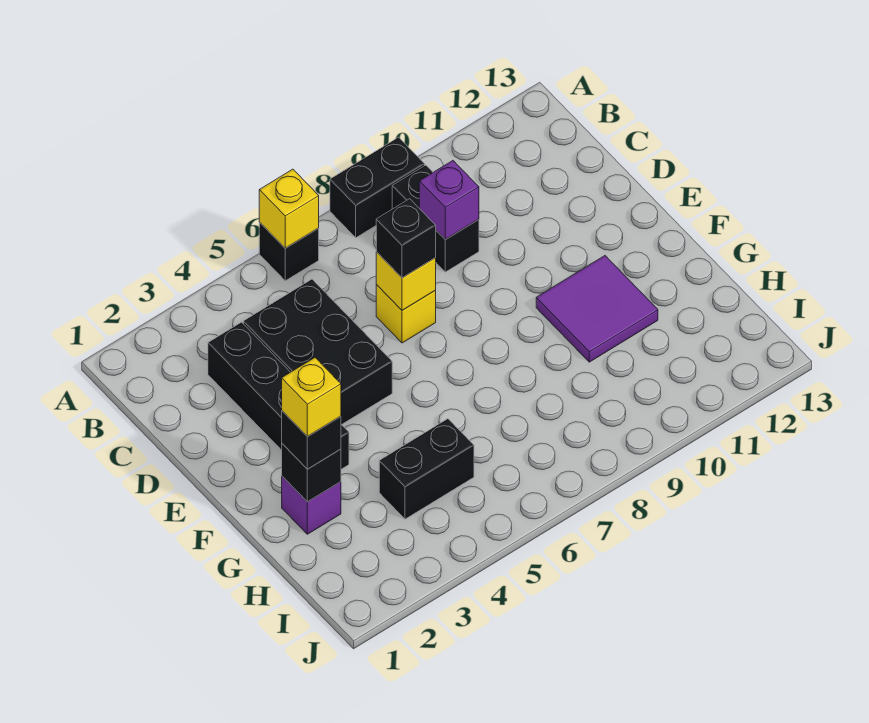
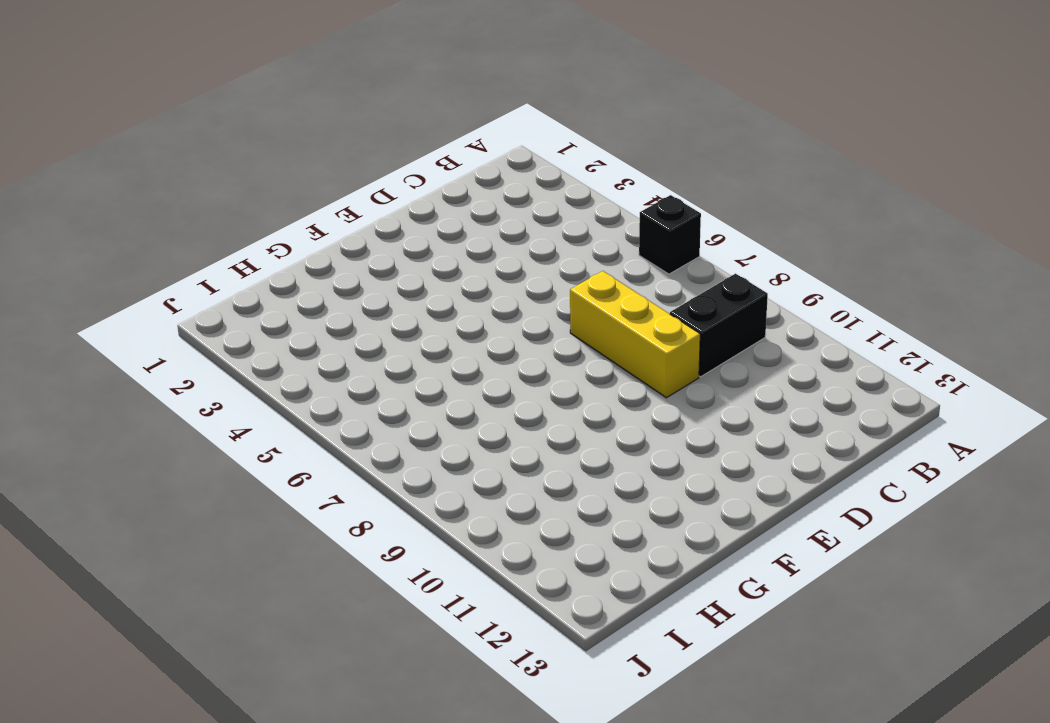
yellow 1x3 brick [570,271,700,398] -> yellow 1x1 brick [376,285,436,343]
none -> black 1x2 brick [330,137,425,238]
none -> black 1x4 brick [208,322,349,469]
none -> black 2x3 brick [243,279,392,425]

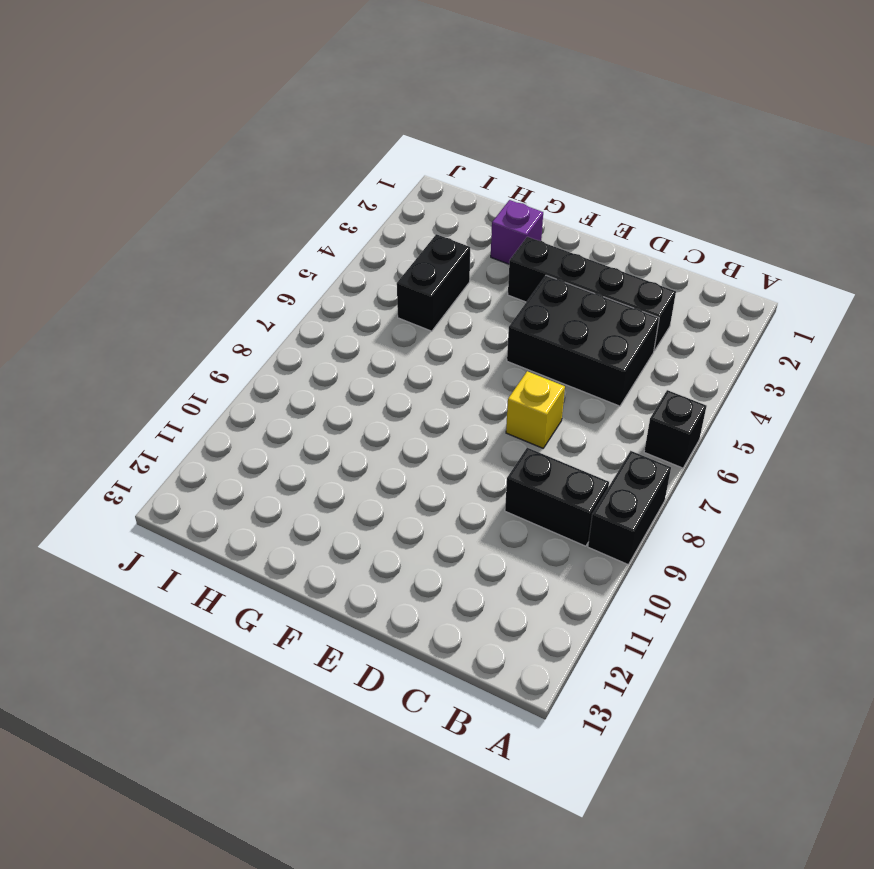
none -> purple 2x2 tile [536,256,658,362]
none -> yellow 1x1 brick [259,169,319,248]
none -> purple 1x1 brick [419,161,479,240]

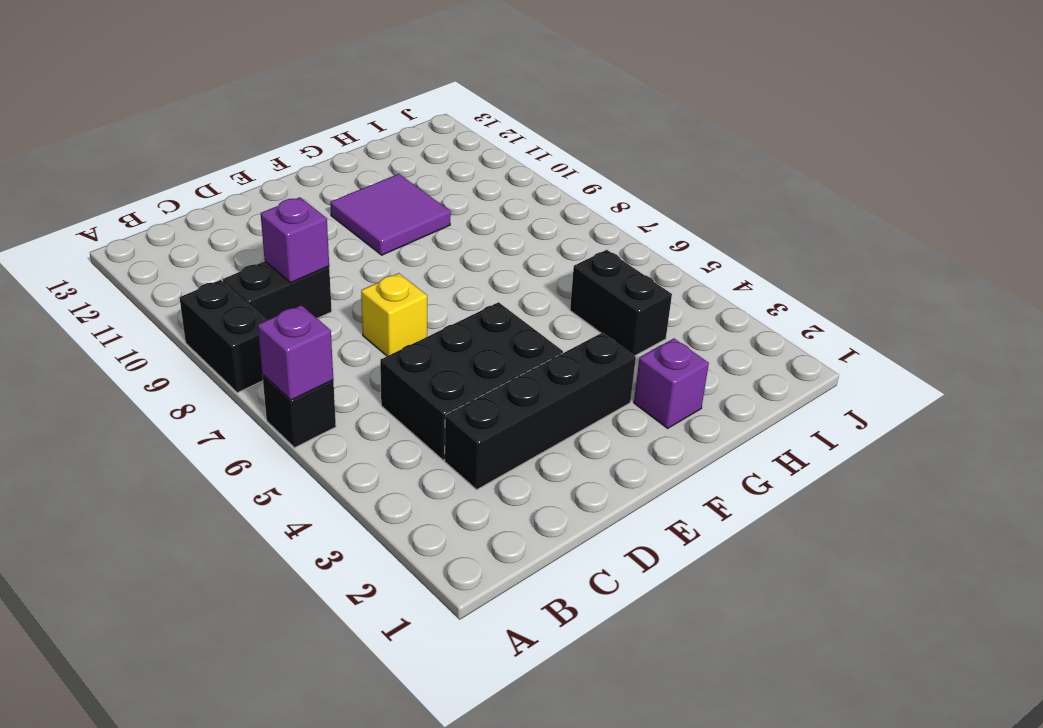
purple 1x1 brick [258,305,333,400] -> yellow 1x1 brick [259,169,319,248]
none -> yellow 1x1 brick [376,252,436,310]
none -> black 1x1 brick [282,444,341,502]
none -> black 1x1 brick [376,199,436,278]

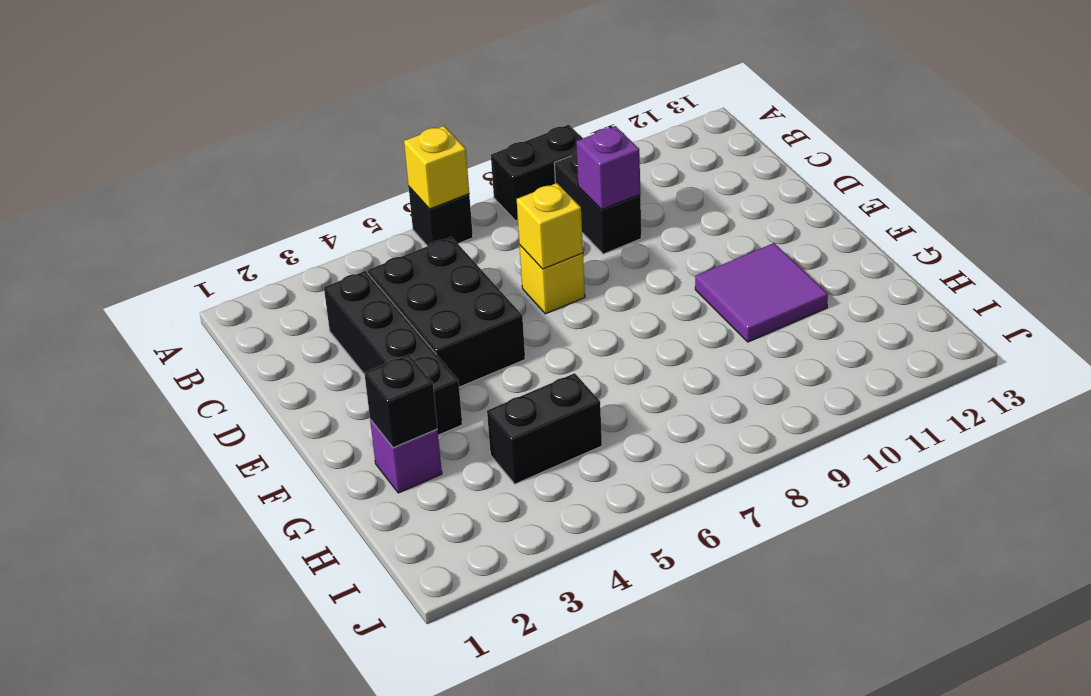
none -> black 1x1 brick [376,199,436,278]
none -> black 1x1 brick [282,411,341,469]
none -> yellow 1x1 brick [282,358,341,437]

